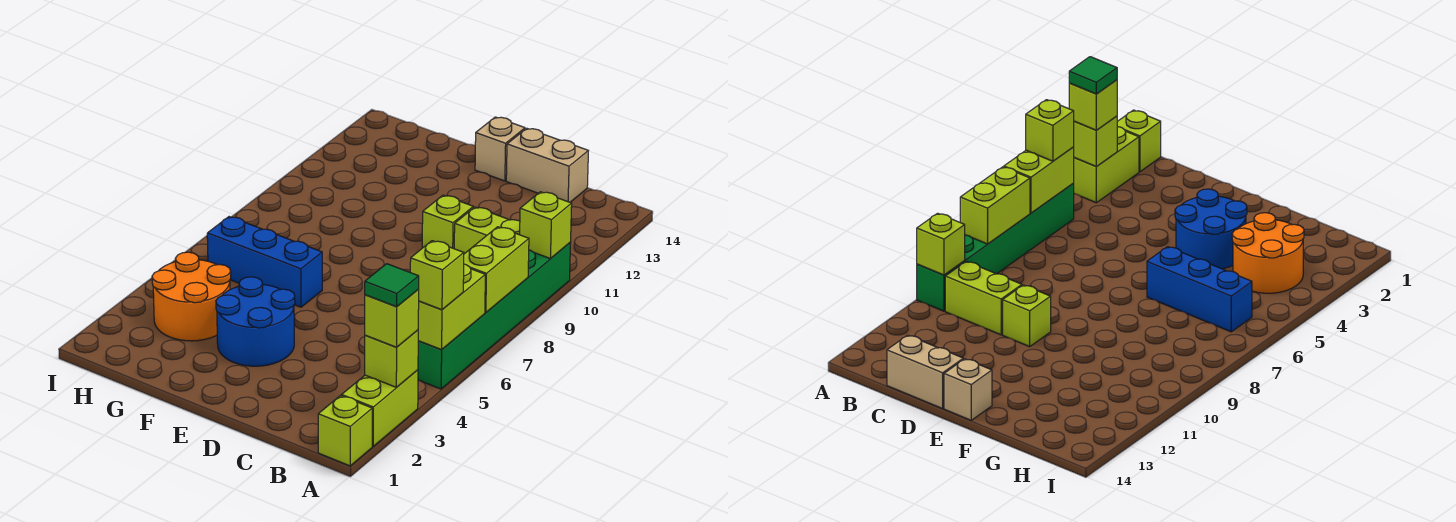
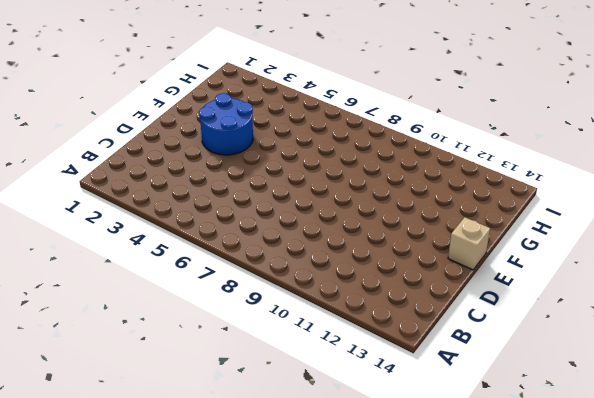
none -> lime 1x1 brick [318,396,372,466]
none -> lime 1x2 brick [342,370,418,446]
none -> green 1x6 brick [418,243,571,389]

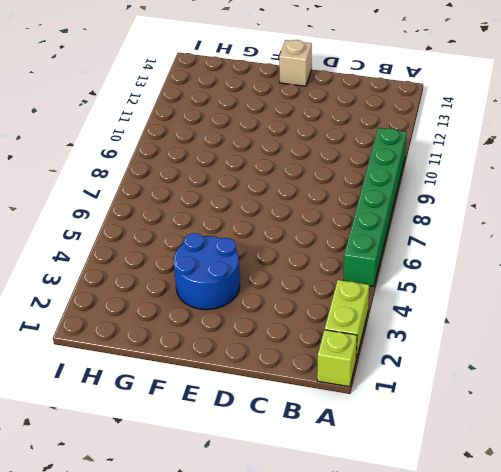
none -> lime 1x2 brick [454,207,520,254]
none -> tan 1x2 brick [506,128,588,202]
none -> lime 1x1 brick [422,195,473,249]

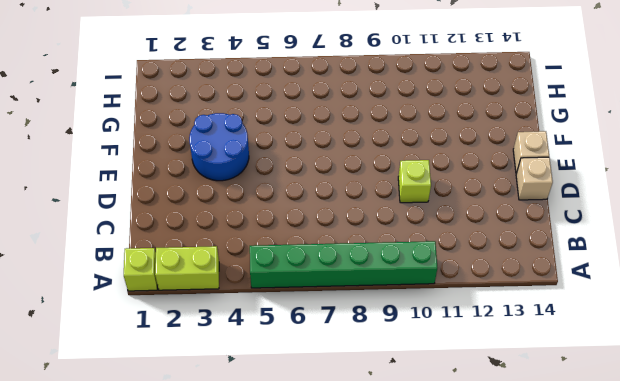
tan 1x1 brick [516,157,553,200] -> tan 1x2 brick [506,128,588,202]
none -> lime 1x2 brick [454,207,520,254]
none -> blue 1x3 brick [207,217,322,307]
none -> orange 2x2 round brick [152,252,231,341]

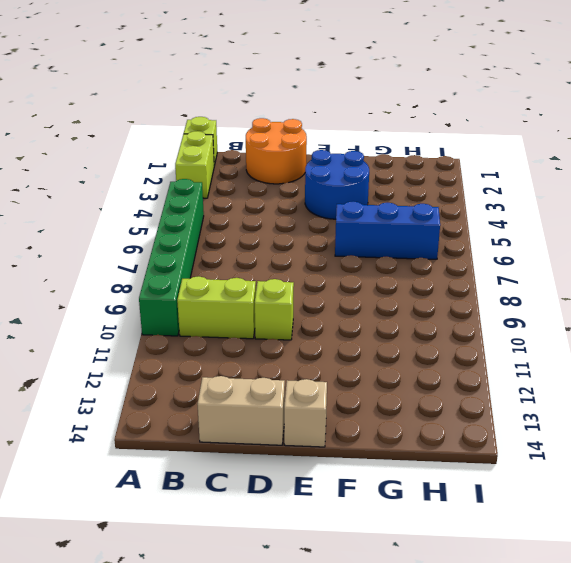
orange 2x2 round brick [246,118,307,184] -> orange 2x2 round brick moved to [152,252,231,341]
none -> lime 1x1 brick [365,330,418,387]
none -> lime 1x2 brick [418,264,485,350]
none -> lime 1x2 brick [464,227,529,313]

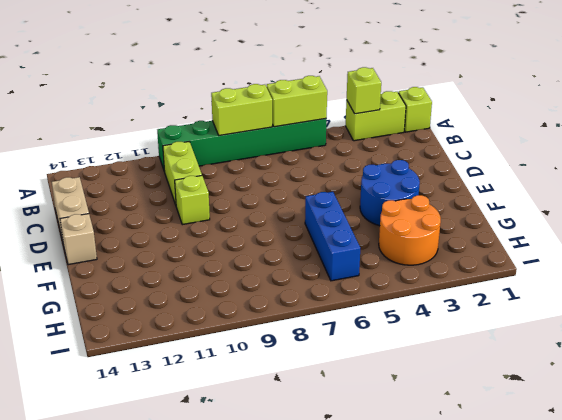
none -> lime 1x1 brick [520,192,572,259]
none -> lime 1x1 brick [365,290,419,347]
none -> lime 1x1 brick [410,241,464,310]

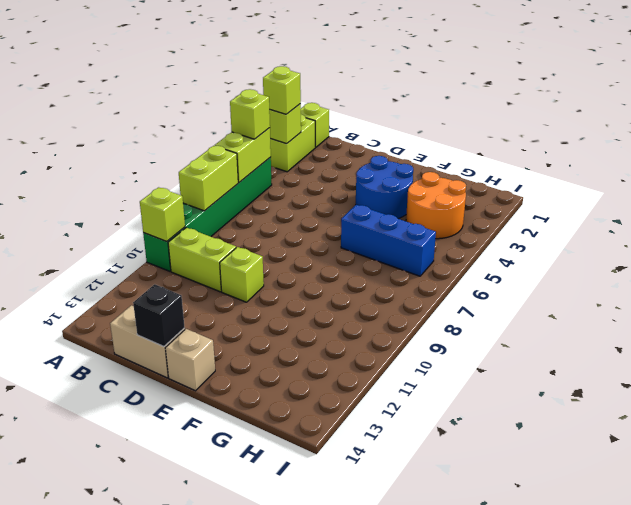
black 1x1 brick [133,284,185,347] -> none
none -> green 1x1 tile [365,264,419,307]

